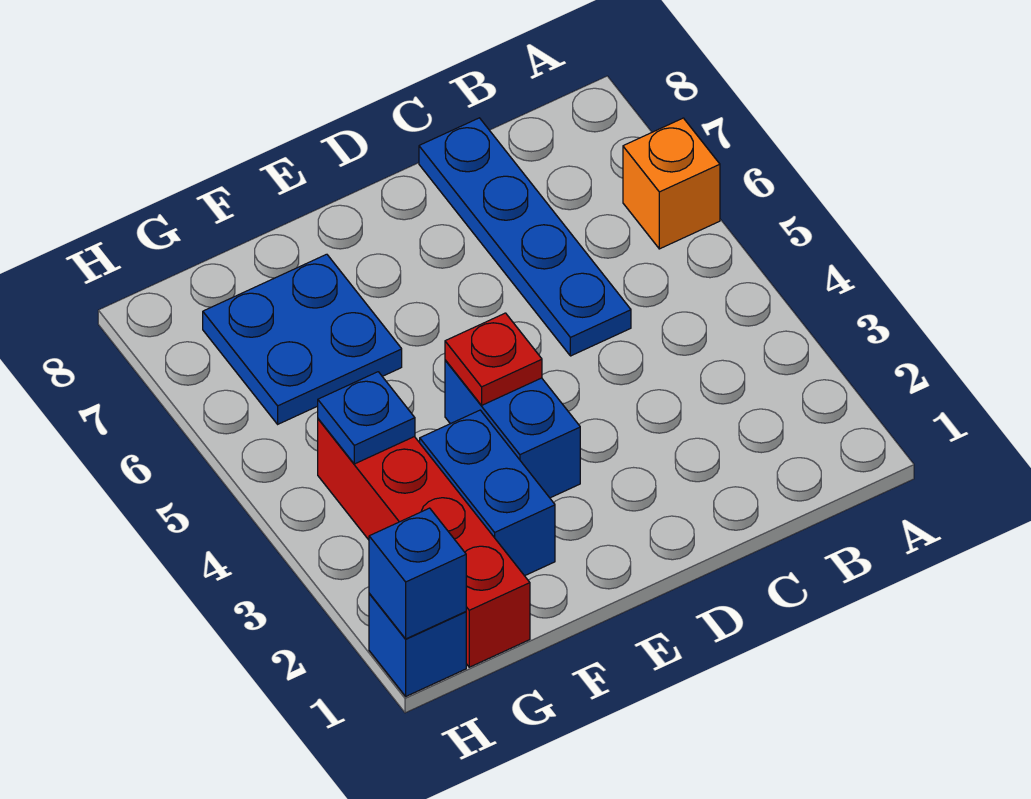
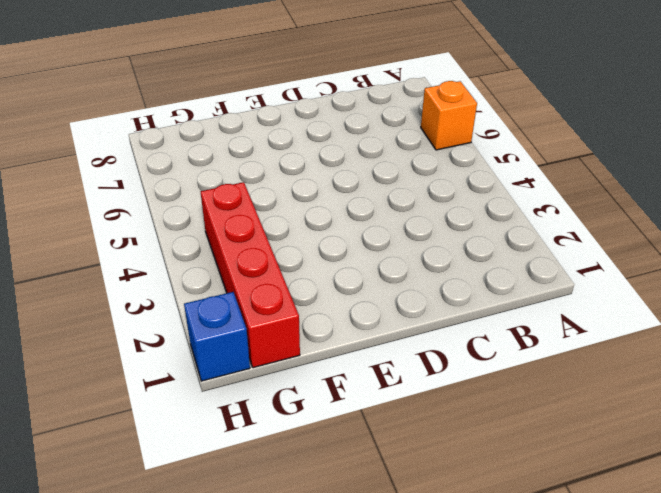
none -> blue 1x4 plate [419,118,631,356]
none -> blue 1x2 brick [445,360,580,498]

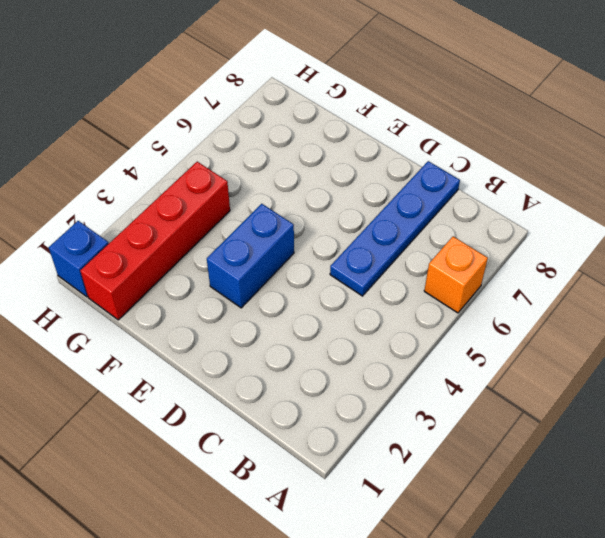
none -> blue 1x2 brick [420,410,555,576]
none -> blue 2x2 plate [203,254,402,424]

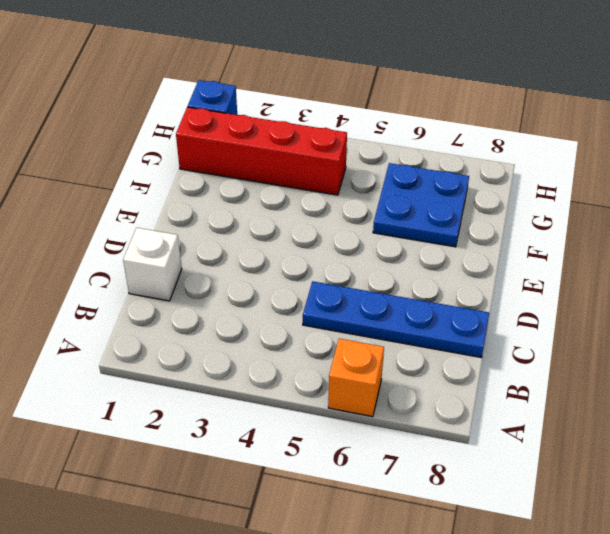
white 1x1 brick [123,228,182,301] -> none
none -> blue 1x2 brick [445,360,580,498]
none -> blue 1x2 brick [420,410,555,576]

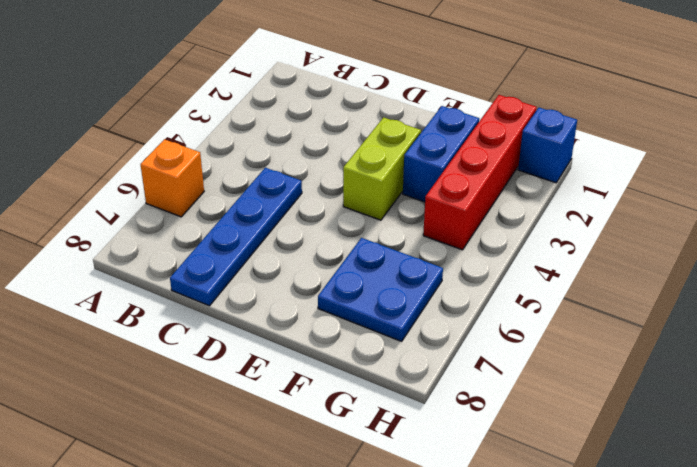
lime 1x2 brick [343,117,421,220] -> blue 1x2 brick [445,360,580,498]
none -> red 1x1 plate [445,313,542,406]
none -> blue 1x1 plate [318,372,415,464]

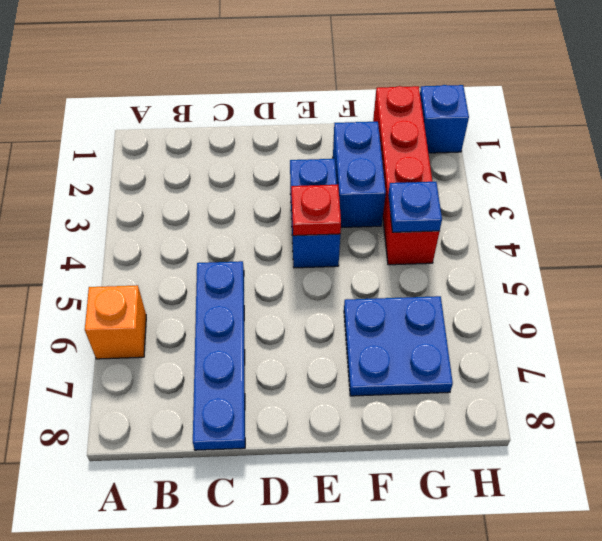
none -> blue 1x1 brick [369,508,466,639]

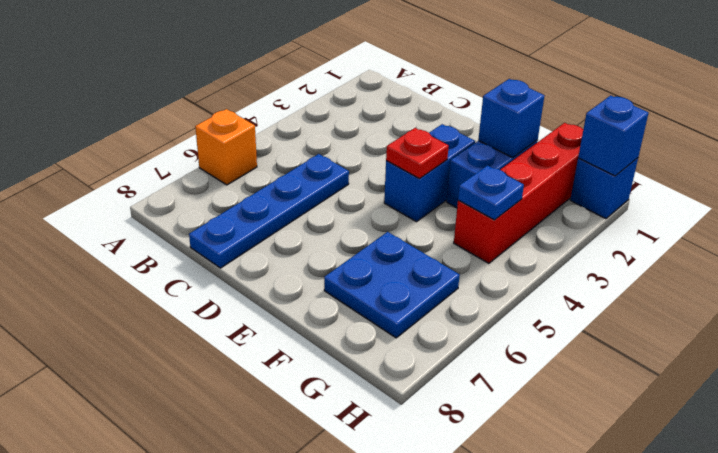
blue 1x1 brick [478,79,544,158] -> none

